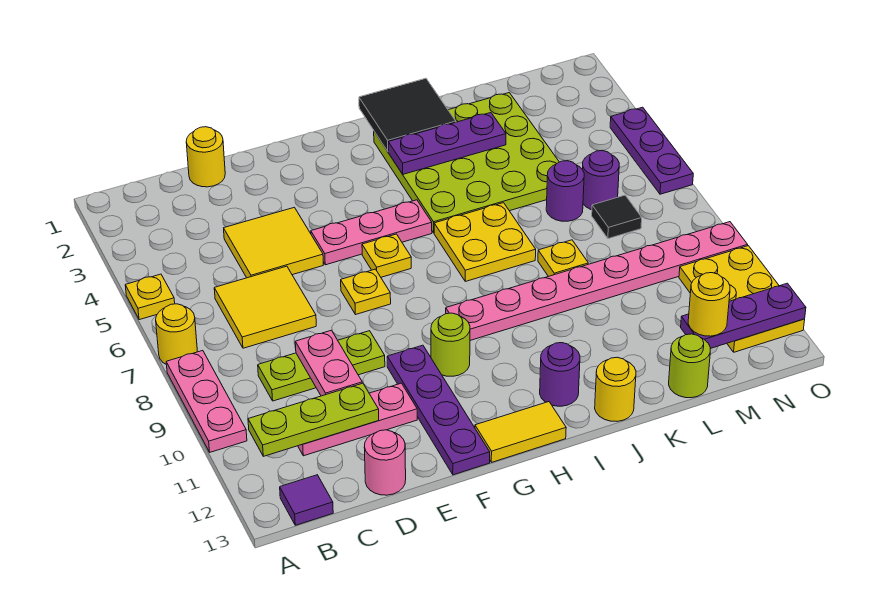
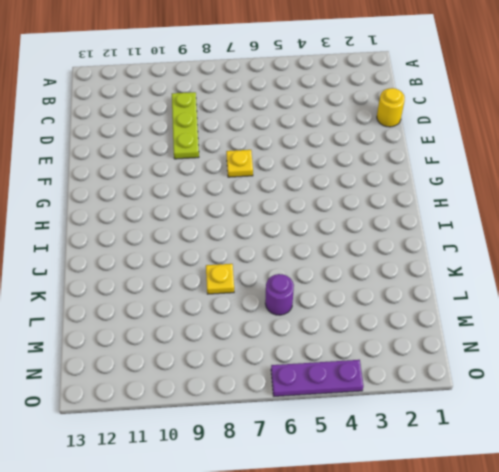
none -> yellow 1x1 plate [125,274,175,320]
none -> yellow 1x1 round brick [156,304,197,364]
none -> pink 1x3 plate [166,351,247,452]
none -> purple 1x1 tile [280,475,333,525]

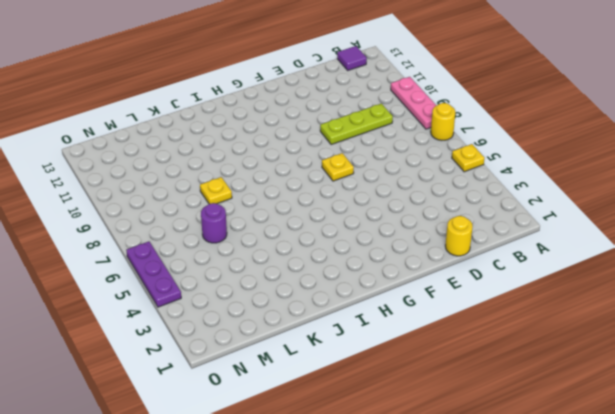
none -> yellow 2x2 tile [214,266,316,348]
none -> pink 1x3 plate [298,383,417,456]
none -> yellow 2x2 tile [224,207,323,278]
none -> pink 1x1 round brick [364,430,406,495]

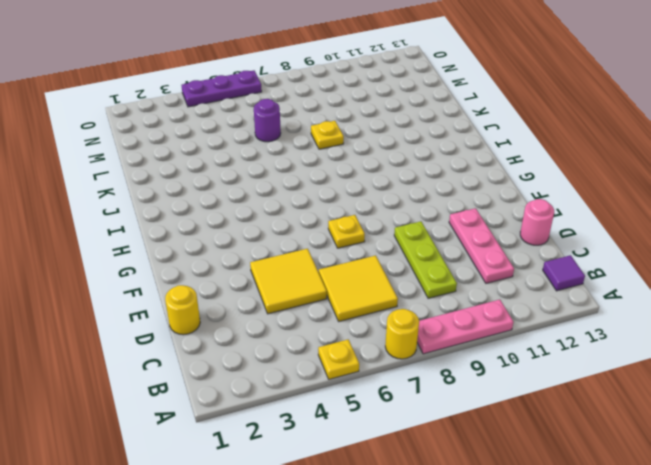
none -> pink 1x3 plate [311,200,432,265]
none -> purple 1x4 plate [387,345,490,475]
none -> yellow 1x1 plate [362,234,411,277]
none -> lime 1x1 round brick [431,313,470,376]

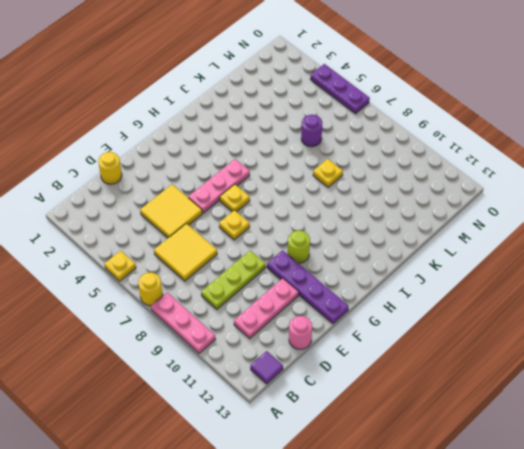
none -> yellow 1x2 tile [475,402,566,462]
none -> pink 1x8 plate [446,222,747,340]
none -> lime 4x4 plate [374,93,559,233]
none -> yellow 2x2 plate [434,203,536,281]

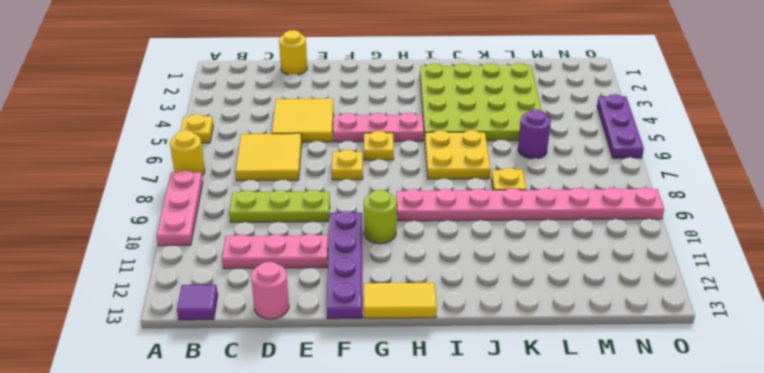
none -> purple 1x1 round brick [540,343,580,406]
none -> yellow 1x1 round brick [595,357,636,421]
none -> lime 1x1 round brick [669,334,710,398]
none -> purple 1x1 round brick [582,151,619,210]

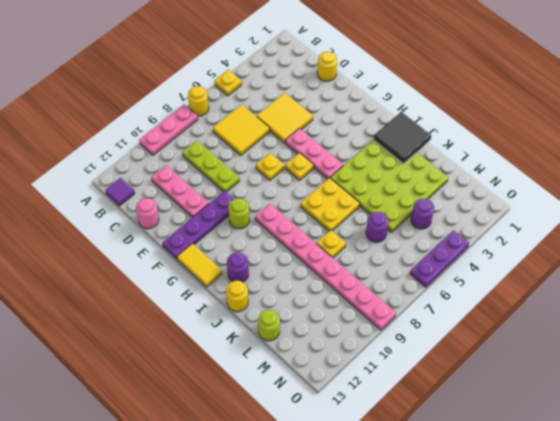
purple 1x1 round brick [411,199,434,229] -> purple 1x1 round brick moved to [582,151,619,210]
none -> black 1x1 tile [592,195,642,239]
none -> yellow 2x3 plate [679,246,805,352]
none -> lime 1x3 plate [248,383,379,456]
none -> pink 1x2 plate [295,330,362,396]

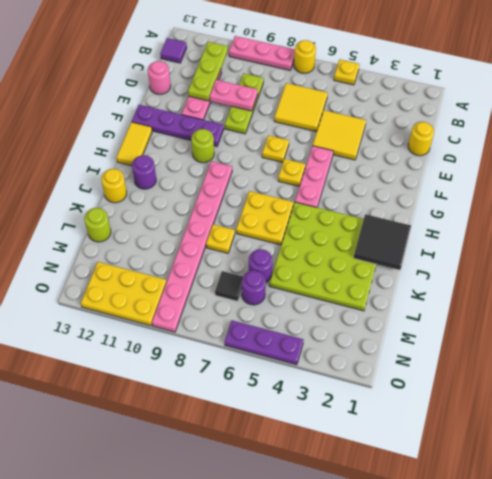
none -> purple 1x3 plate [388,113,506,174]
none -> purple 1x3 plate [681,283,806,349]
none -> yellow 1x1 round brick [688,273,730,336]

